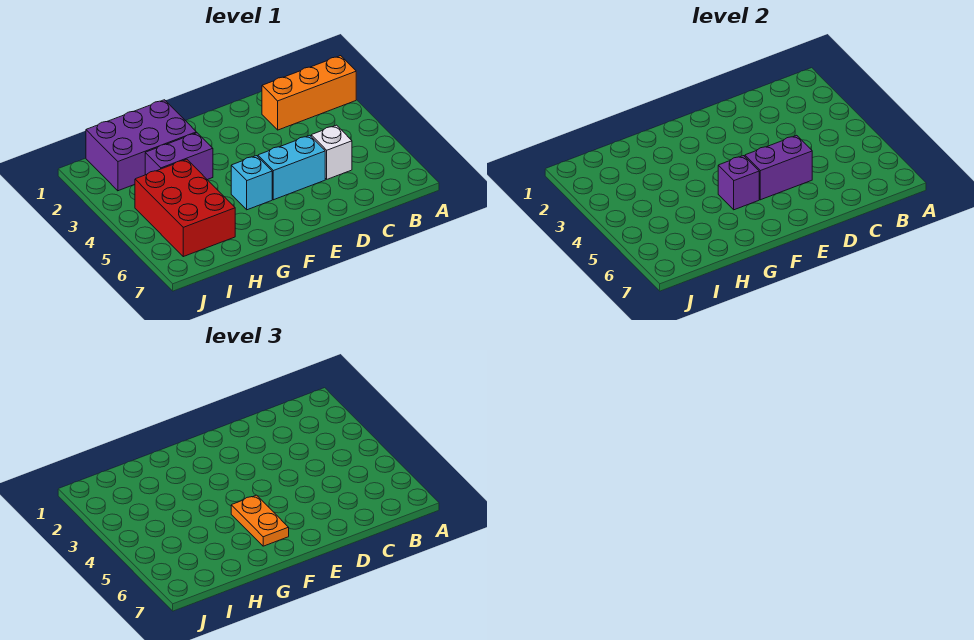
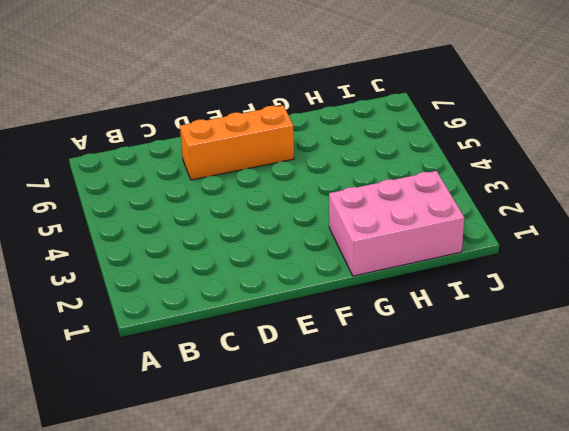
orange 1x3 brick [180,105,294,180] -> orange 1x3 brick moved to [262,56,356,130]
pink 2x3 brick [329,171,464,276] -> purple 2x3 brick [86,100,196,191]
none -> white 1x1 brick [311,125,352,179]
none -> cyan 1x2 brick [258,135,325,200]

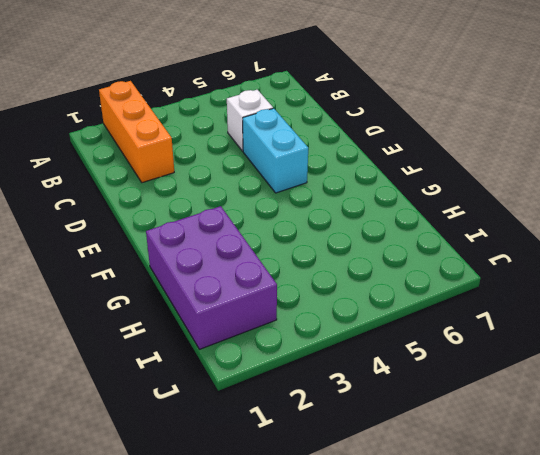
none -> cyan 1x1 brick [231,156,272,210]
none -> purple 1x2 brick [145,133,213,180]

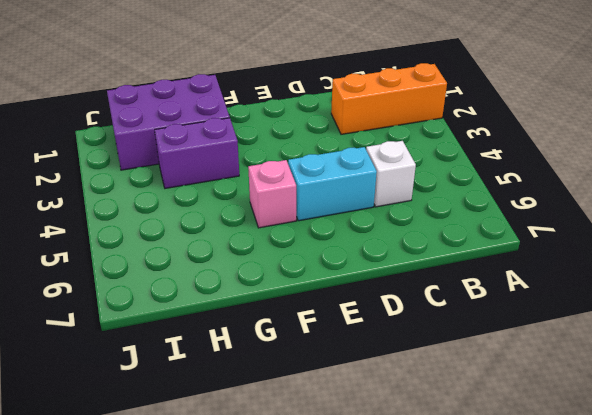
pink 1x1 brick [248,160,296,228] -> cyan 1x1 brick [231,156,272,210]
none -> red 2x3 brick [135,159,235,257]
none -> purple 1x2 brick [745,135,812,200]

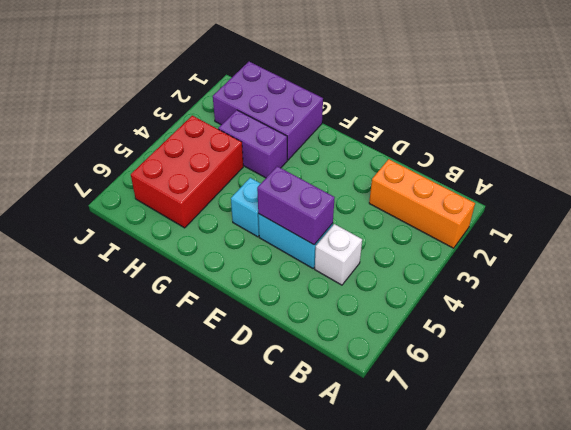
none -> purple 1x1 brick [718,156,759,210]
none -> orange 1x2 plate [231,495,289,546]

